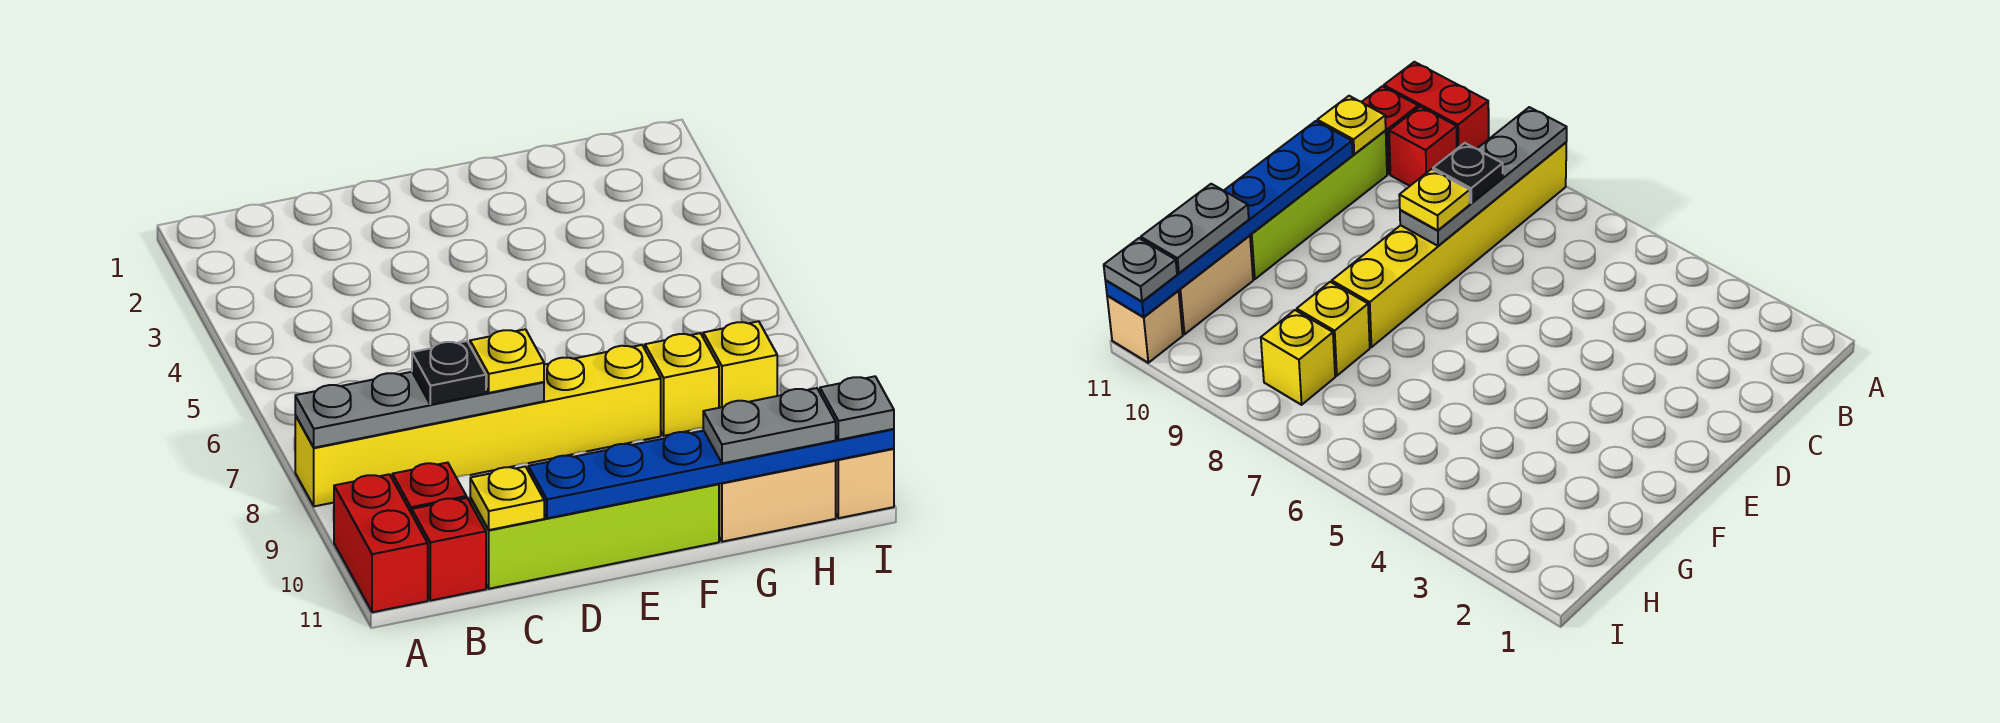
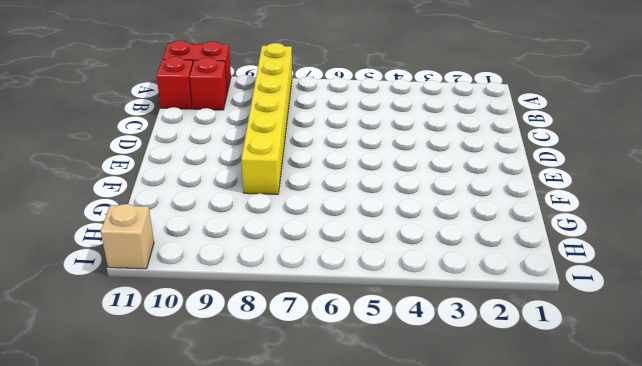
none -> lime 1x4 brick [470,484,719,589]
none -> yellow 1x1 brick [645,333,719,436]
none -> tan 1x2 brick [719,460,836,542]

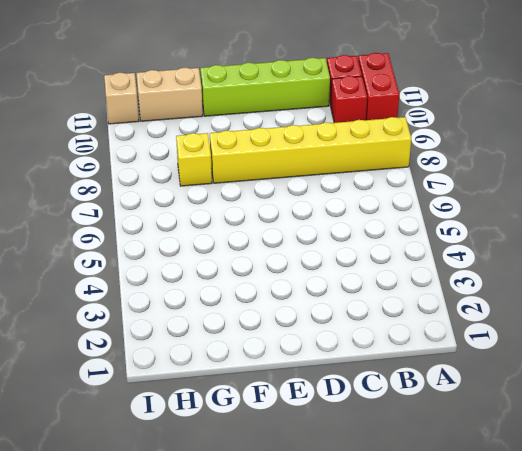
none -> yellow 1x1 brick [703,321,777,408]
none -> grey 1x4 plate [295,372,544,448]
none -> yellow 1x1 plate [470,466,544,530]

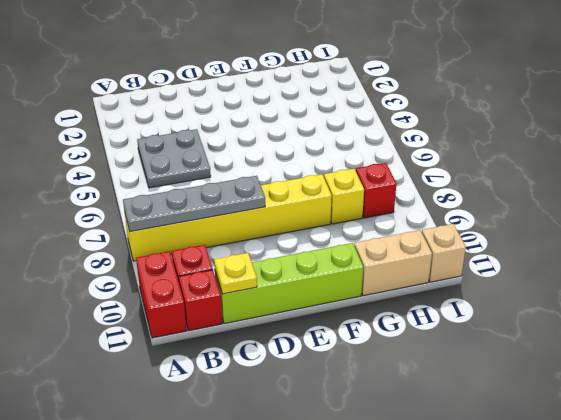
grey 2x2 plate [137,129,211,188] -> none
red 1x1 brick [356,163,396,218] -> yellow 1x1 brick [703,321,777,408]
none -> blue 1x6 plate [528,429,894,518]
none -> black 1x1 plate [412,341,486,405]
none -> yellow 1x1 plate [470,329,544,393]

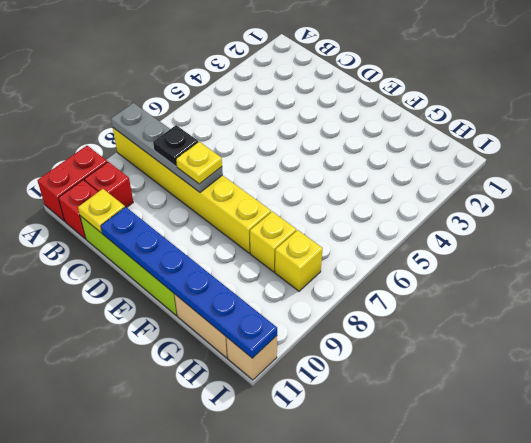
none -> grey 1x2 plate [703,388,836,463]
none -> grey 1x1 plate [820,376,894,440]

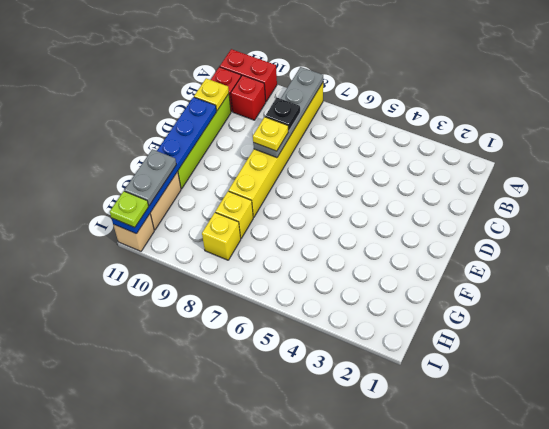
lime 1x1 plate [110,191,149,227] -> grey 1x1 plate [820,376,894,440]

